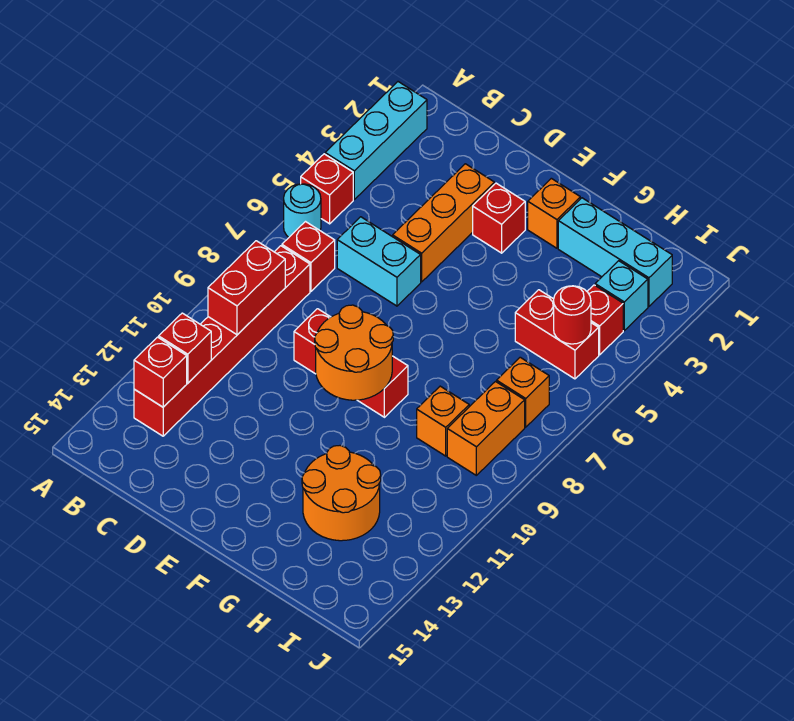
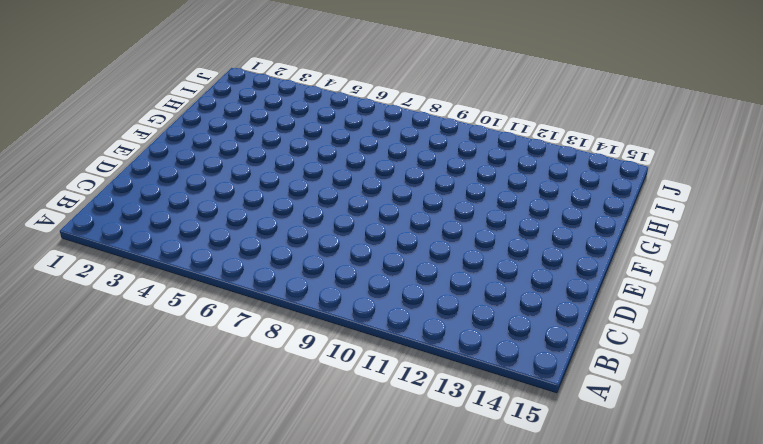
none -> cyan 1x3 brick [325,82,427,199]
none -> red 1x1 brick [301,154,353,224]
none -> cyan 1x1 round brick [284,184,321,237]

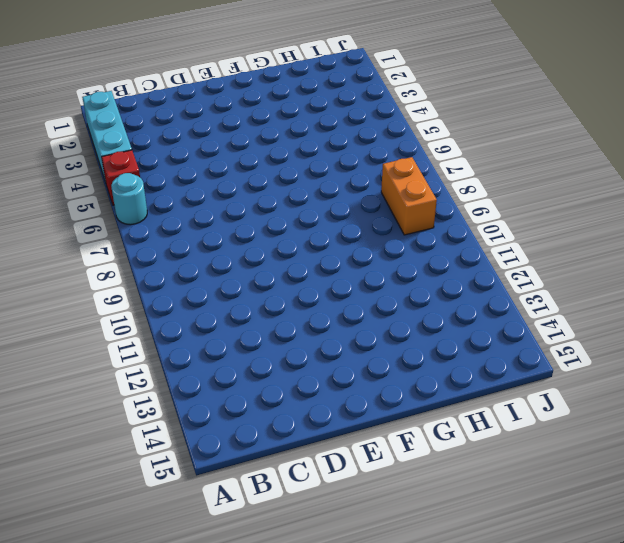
none -> red 1x1 brick [282,222,335,291]
none -> red 1x6 brick [134,246,310,436]
none -> cyan 1x2 brick [337,217,421,306]

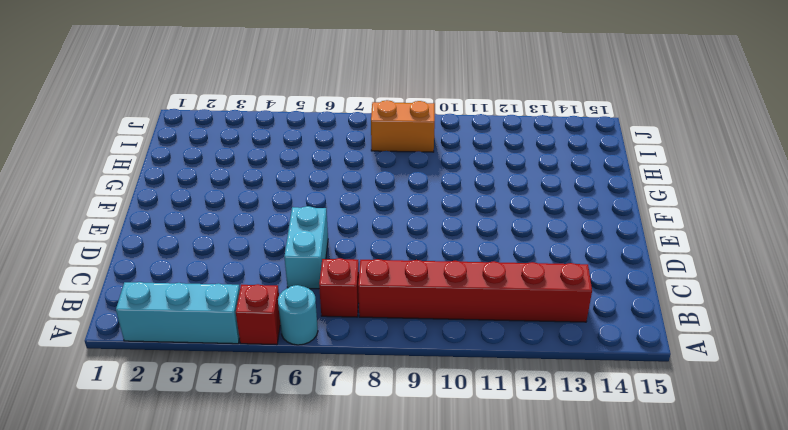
none -> orange 1x3 brick [393,164,494,282]
none -> red 1x3 brick [294,309,408,417]
none -> red 1x1 brick [473,183,525,253]

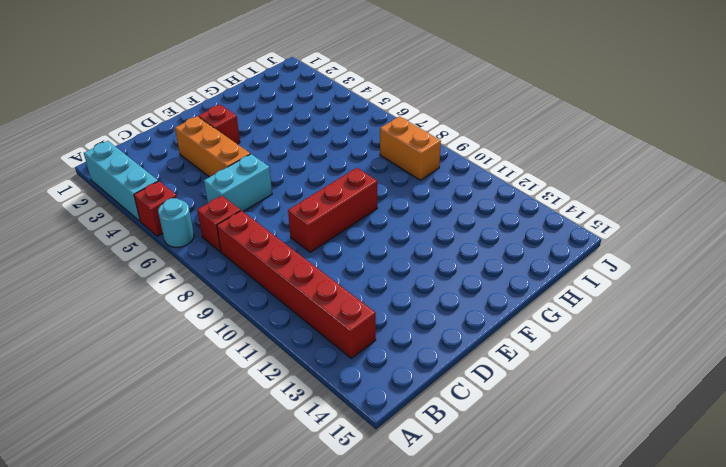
none -> orange 1x1 brick [528,178,580,248]
none -> cyan 1x3 brick [558,198,672,306]
none -> orange 2x2 round brick [302,446,381,541]

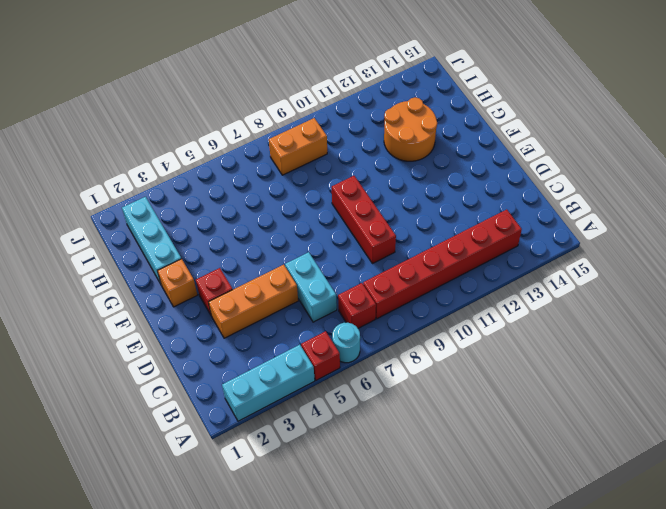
none -> red 1x2 brick [515,290,599,379]
none -> orange 1x1 brick [417,386,469,456]
none -> cyan 1x1 brick [595,261,648,330]

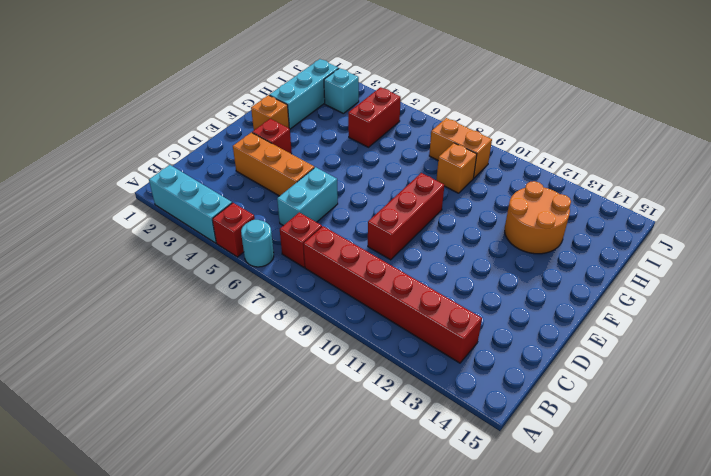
none -> red 1x1 brick [587,285,623,355]
none -> orange 1x1 brick [497,357,549,427]
none -> red 1x2 brick [208,241,285,335]

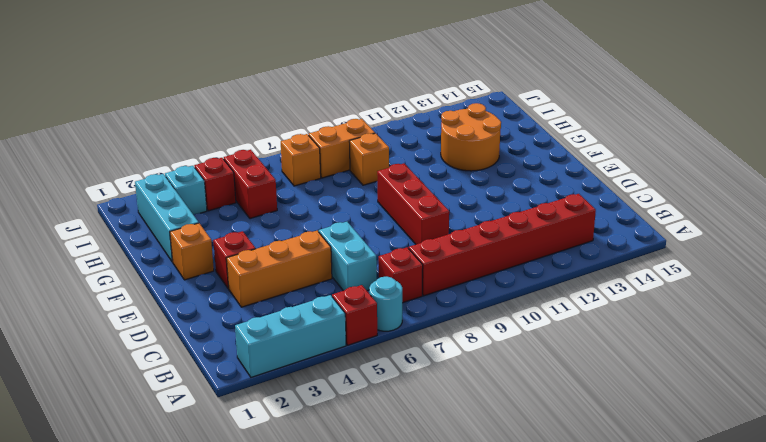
none -> red 1x2 brick [208,241,285,335]
none -> red 1x1 brick [159,313,211,383]
none -> red 1x1 brick [134,337,187,407]

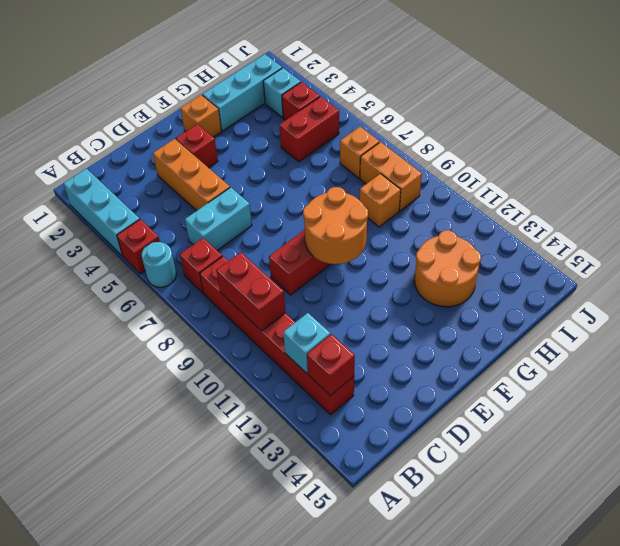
cyan 1x1 brick [283,313,330,373] -> red 1x1 brick [159,313,211,383]
none -> red 1x1 round brick [554,286,591,344]

